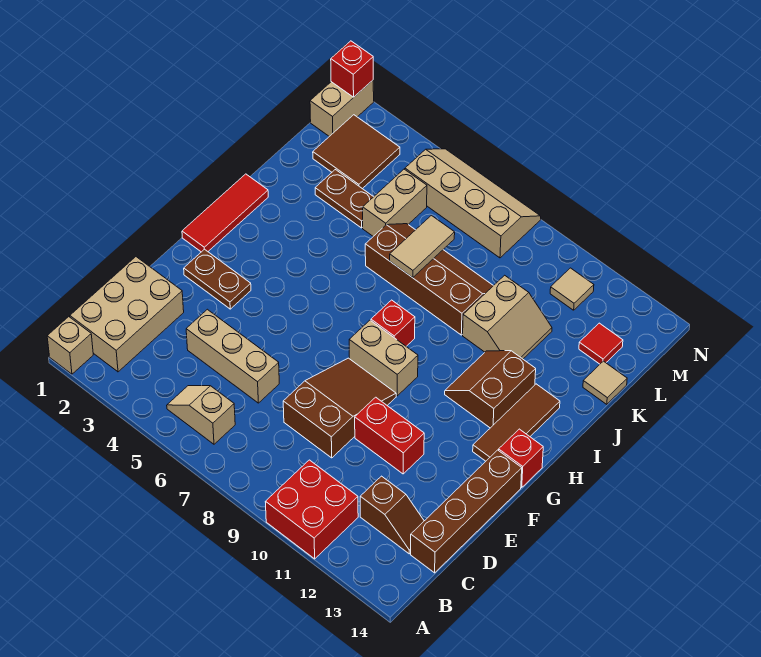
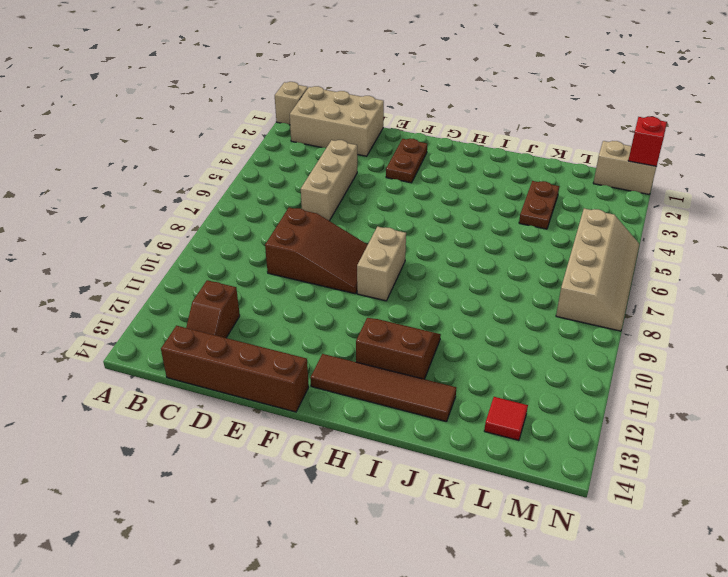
brown 1x4 tile [310,354,456,422] -> brown 1x3 tile [473,384,560,461]
none -> red 2x2 brick [266,460,358,559]
none -> tan 1x2 slope [167,386,235,444]
none -> red 1x2 brick [355,397,424,474]

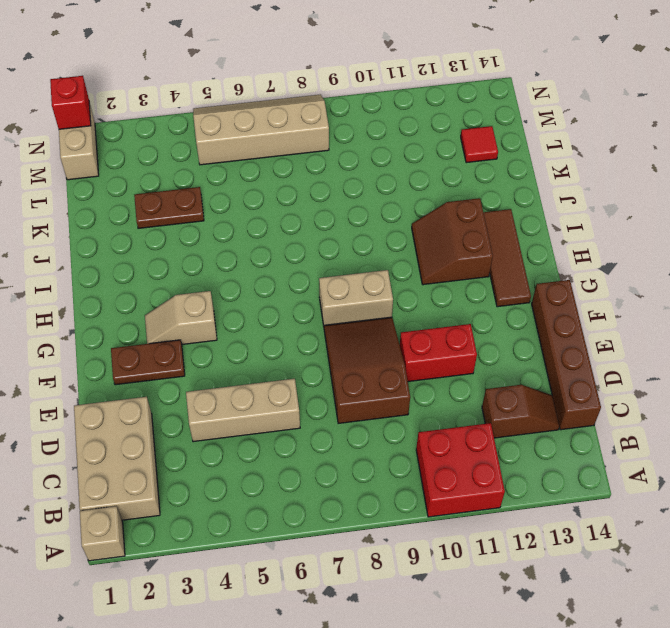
tan 1x2 slope [145,291,217,344] -> tan 1x2 slope moved to [167,386,235,444]
none -> red 1x3 tile [182,174,268,252]
none -> red 1x1 brick [499,429,543,487]
none -> red 1x1 brick [371,300,415,346]

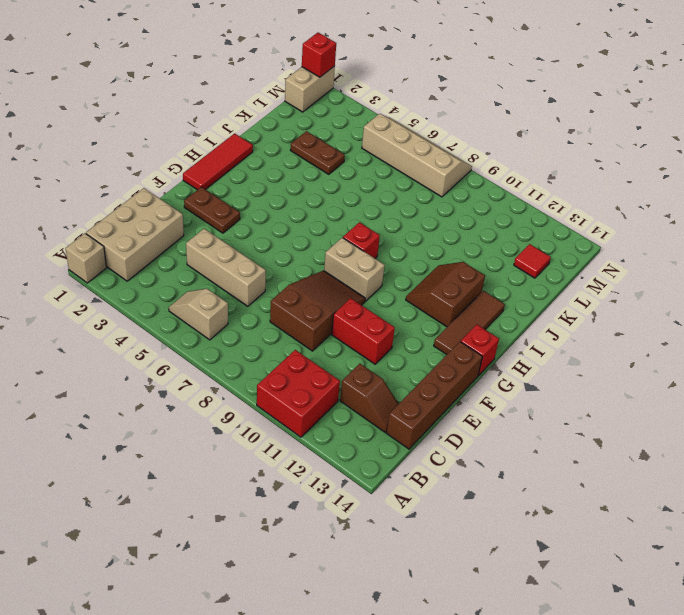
none -> brown 2x4 slope [365,224,493,335]
none -> tan 2x2 slope [463,275,552,359]
none -> tan 1x2 brick [363,169,427,236]

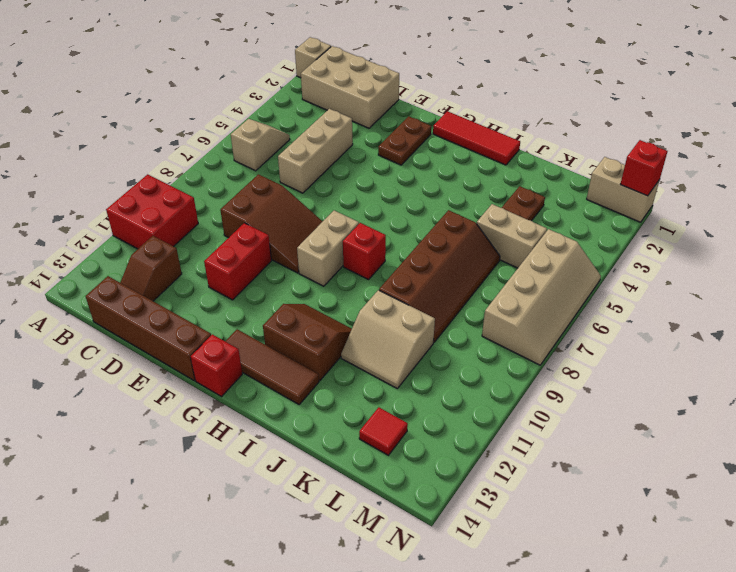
none -> tan 1x1 tile [583,361,627,404]
none -> brown 2x2 tile [313,115,400,189]
none -> tan 1x1 tile [550,268,594,310]

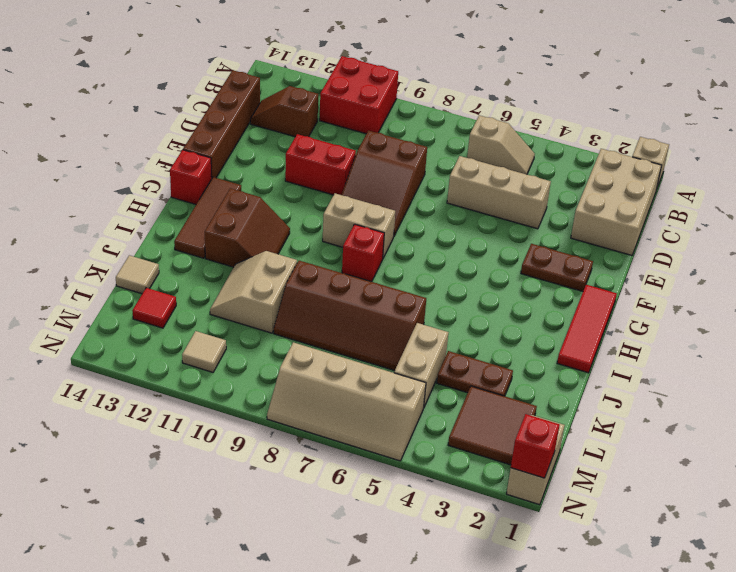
none -> tan 1x2 tile [390,215,455,278]

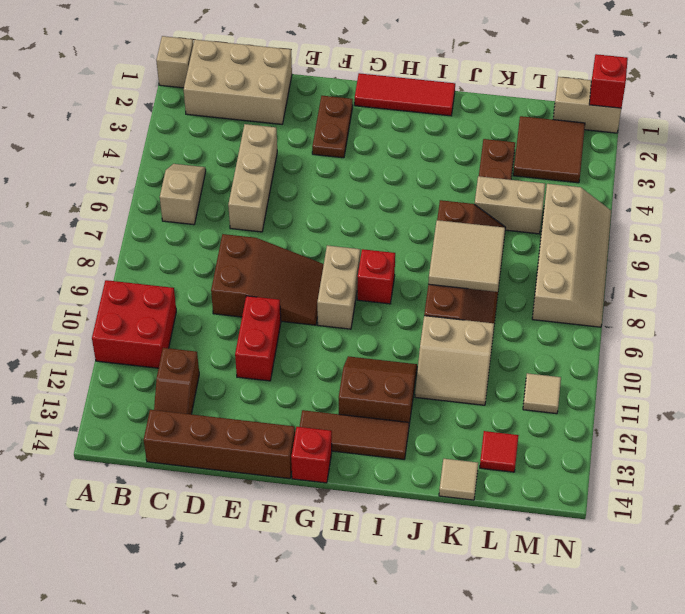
tan 2x2 tile [428,220,505,292] -> tan 1x2 tile [390,215,455,278]

